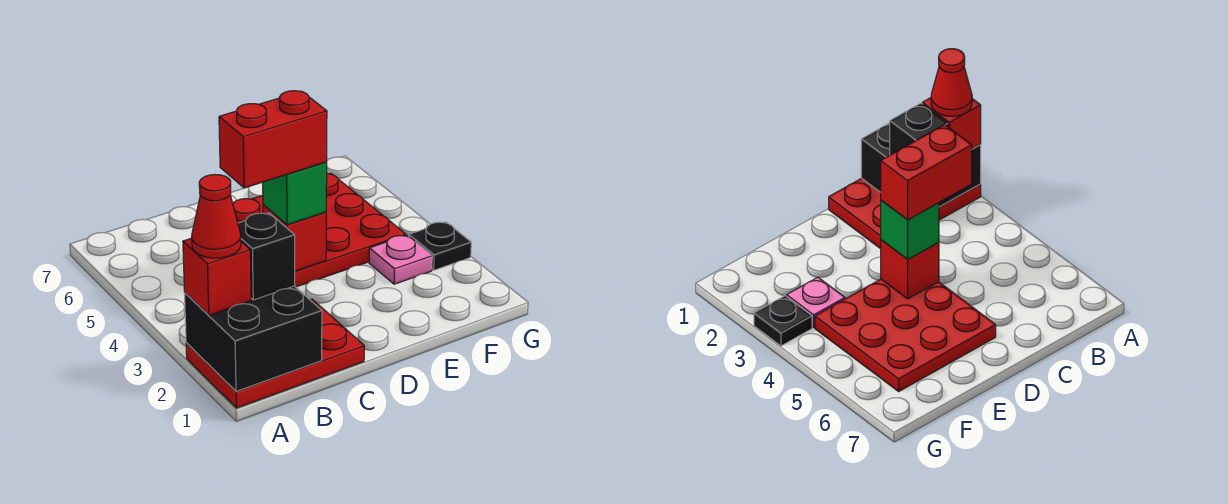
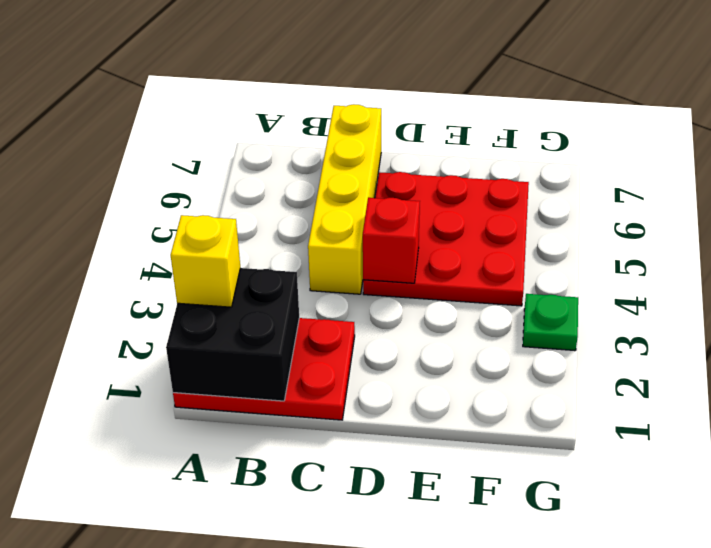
yellow 1x1 brick [171,215,240,307] -> red 1x1 brick [183,238,251,315]
yellow 1x4 brick [308,104,381,294] -> none
green 1x1 plate [523,294,578,351] -> black 1x1 plate [409,222,471,270]
none -> pink 1x1 plate [369,235,432,284]
none -> black 1x1 brick [238,213,295,300]

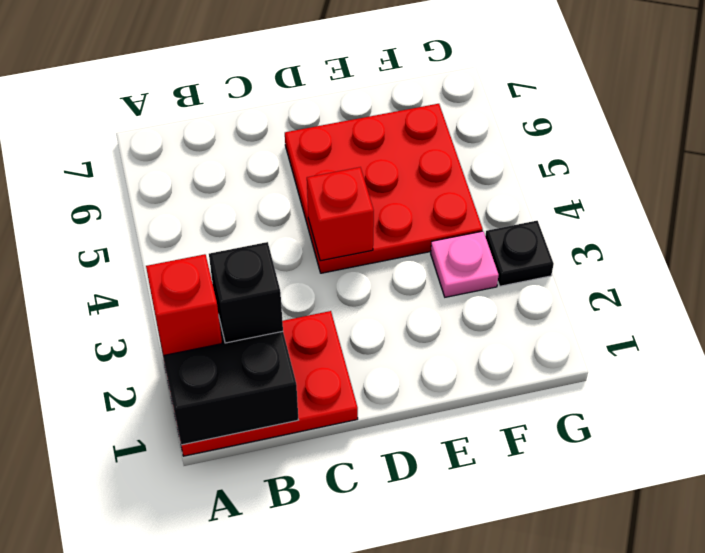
none -> green 1x1 brick [263,162,327,225]
none -> red 1x1 cone [192,175,241,258]

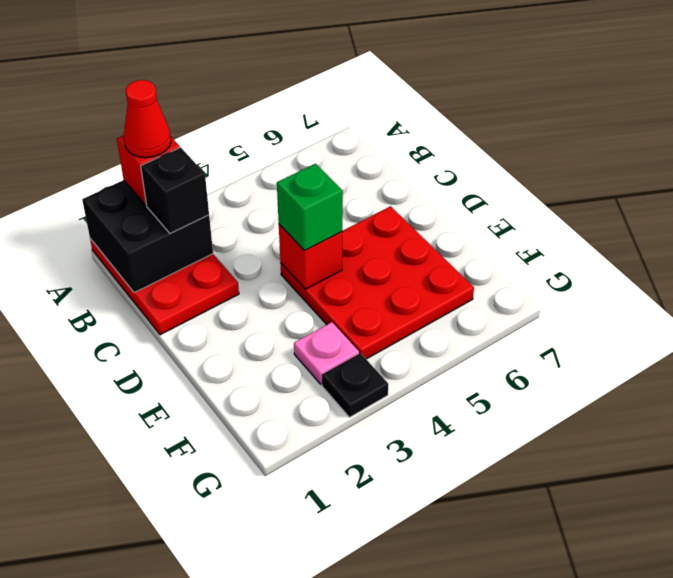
none -> red 1x2 brick [219,91,327,188]

